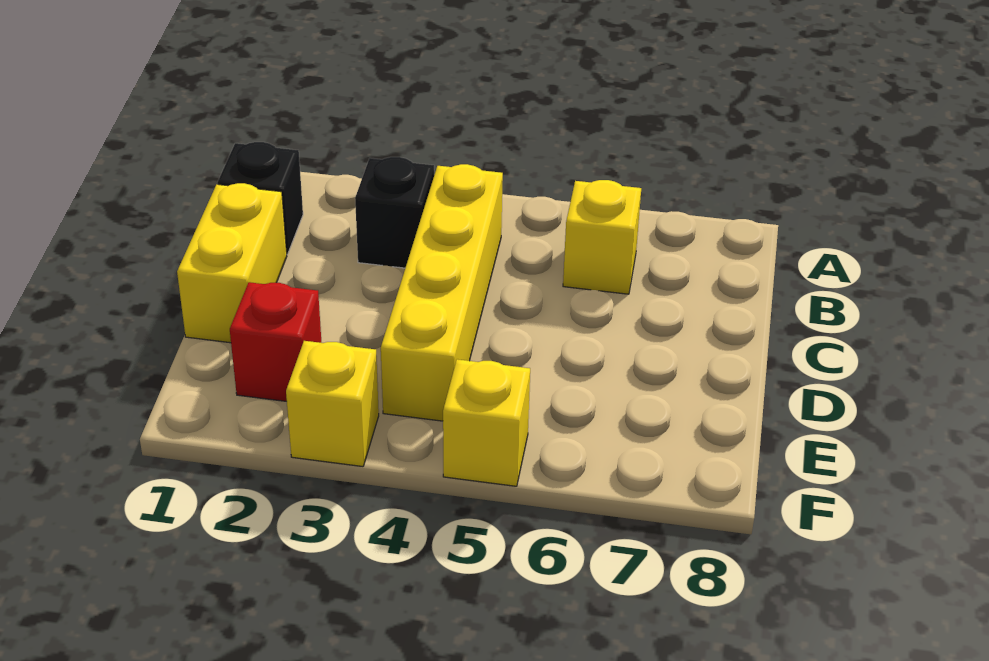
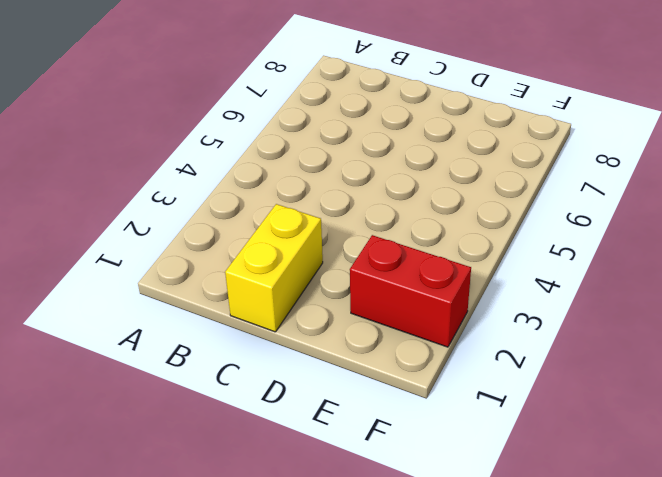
yellow 1x2 brick [225,204,323,332] -> yellow 1x2 brick turned to [177,183,287,343]
red 1x2 brick [350,235,471,347] -> red 1x1 brick [230,282,321,401]
none -> black 1x1 brick [217,142,303,254]
none -> black 1x1 brick [355,157,434,268]

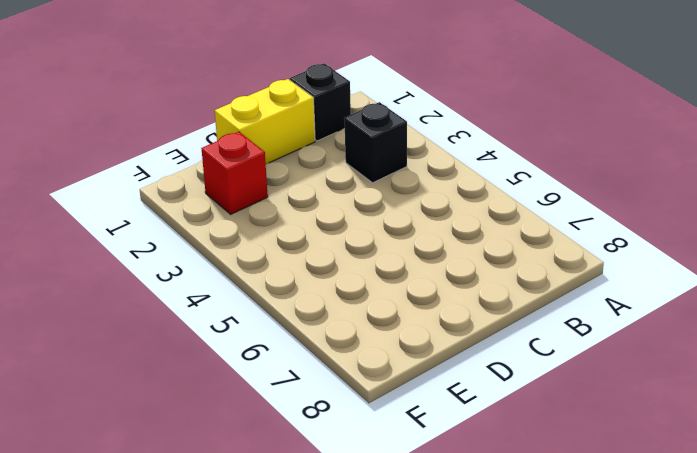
none -> yellow 1x4 brick [381,164,503,421]
none -> yellow 1x1 brick [563,180,641,294]

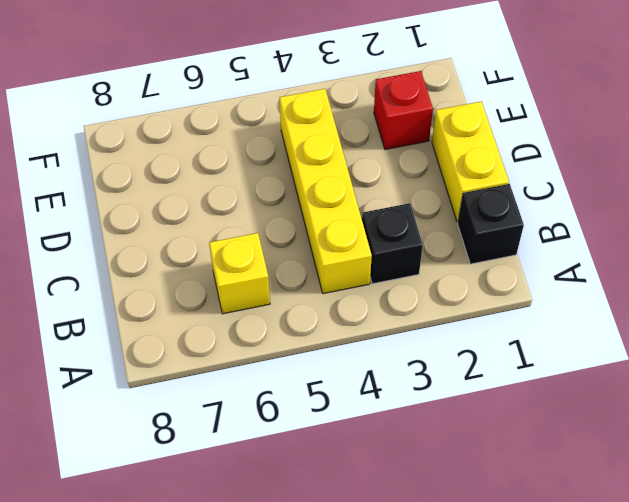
none -> yellow 1x1 brick [286,341,379,467]
none -> yellow 1x1 brick [443,359,530,486]

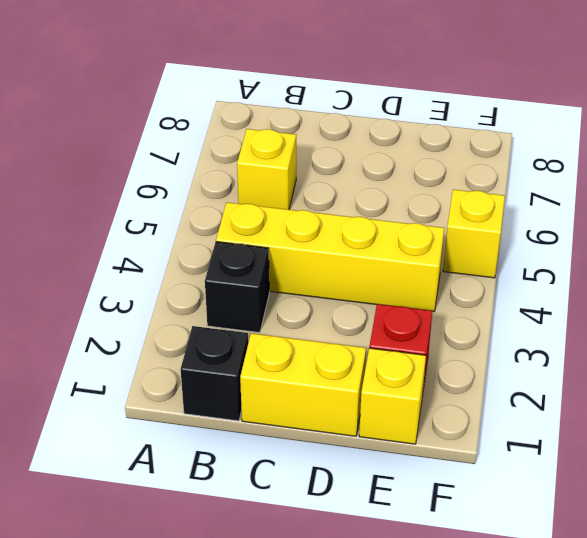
yellow 1x1 brick [359,348,426,444] -> yellow 1x1 brick moved to [286,341,379,467]

